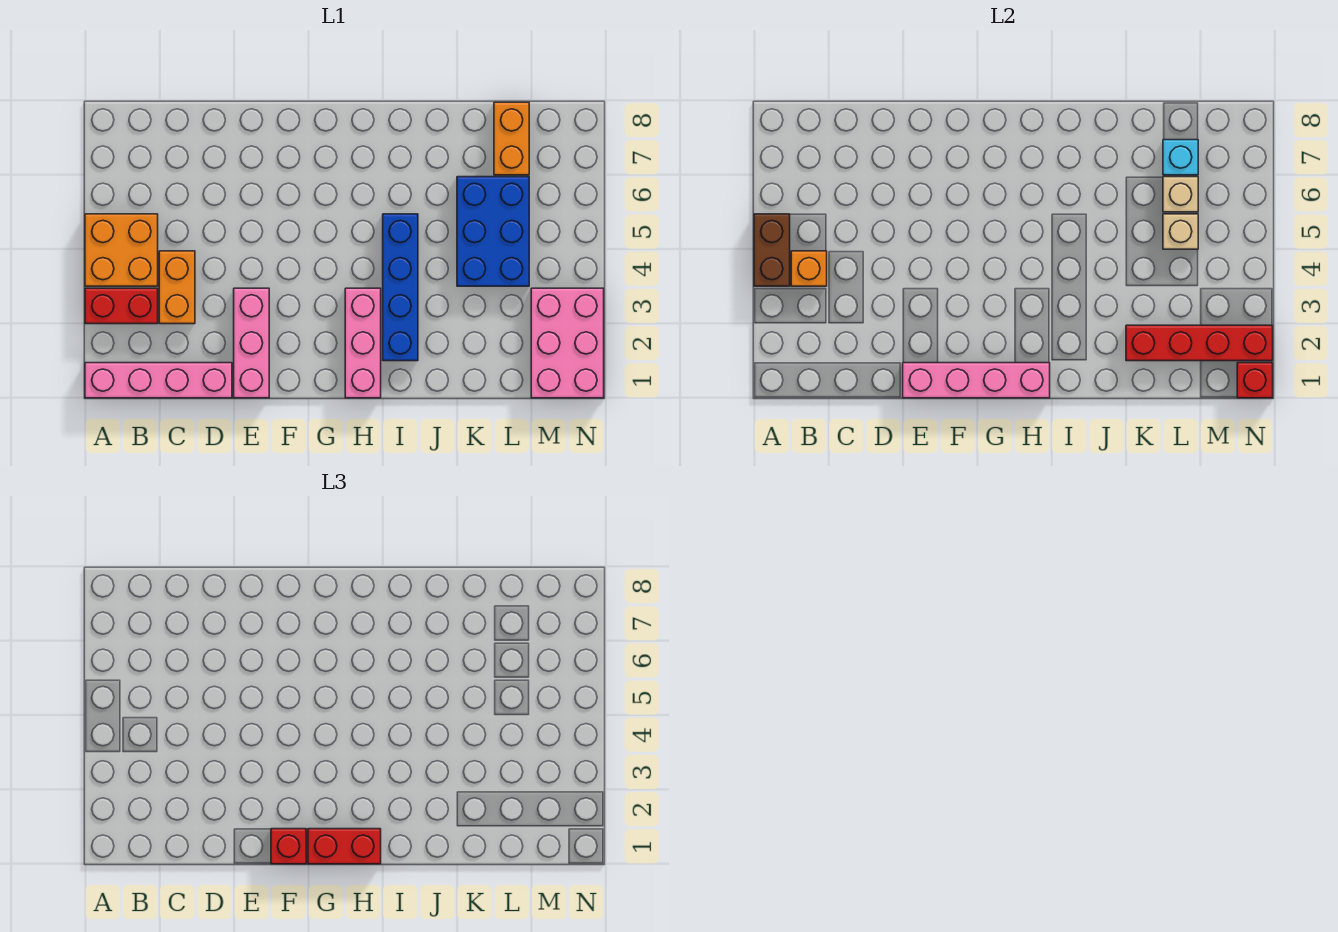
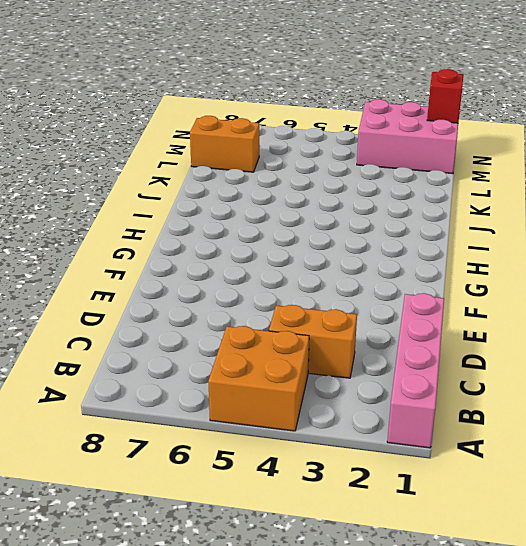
none -> red 1x2 brick [85,288,158,324]
none -> pink 1x3 brick [234,288,269,398]
none -> pink 1x3 brick [345,288,381,398]

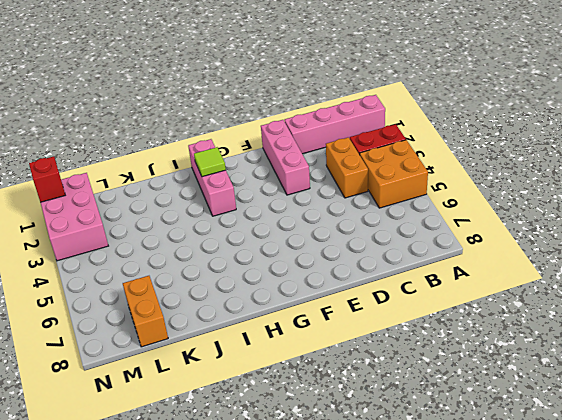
lime 1x1 tile [194,147,226,177] -> none
none -> blue 1x4 brick [383,214,418,361]
none -> blue 2x3 brick [457,177,529,286]
none -> brown 1x2 brick [754,214,790,286]

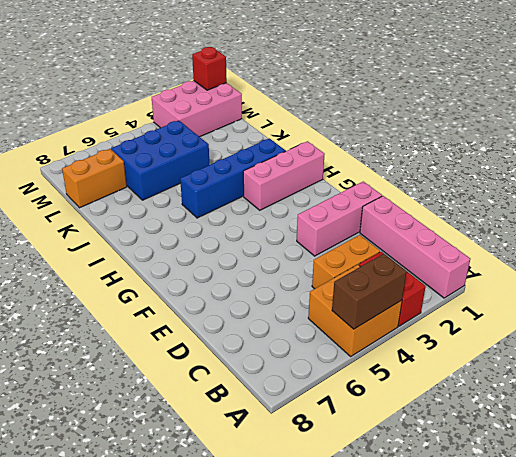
none -> orange 1x1 brick [791,251,827,286]
none -> pink 1x4 brick [903,363,1050,398]
none -> red 1x4 brick [1126,325,1273,361]

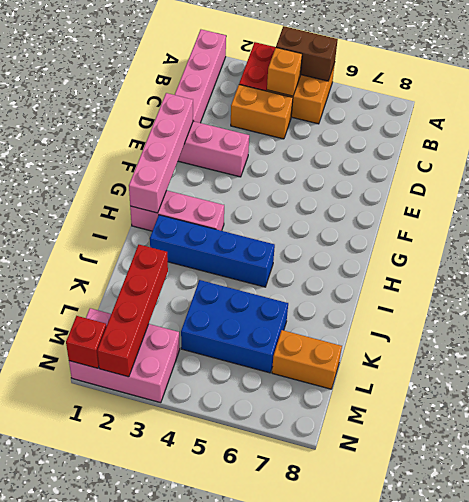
none -> tan 1x1 brick [1163,214,1198,249]
none -> tan 1x1 brick [1163,177,1198,212]
none -> cyan 1x1 brick [1163,140,1198,175]

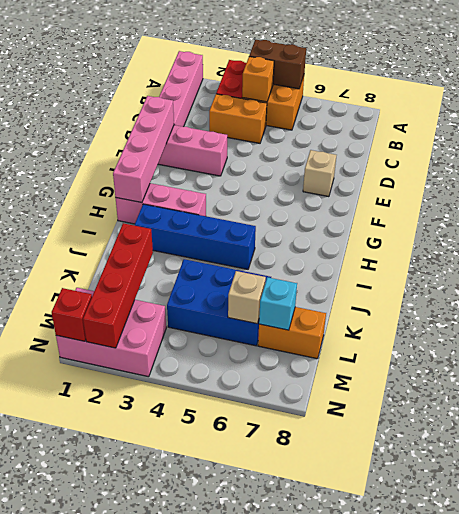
tan 1x1 brick [303,150,336,197] -> tan 1x1 brick moved to [1163,214,1198,249]
none -> red 1x1 brick [271,829,306,864]
none -> red 1x2 brick [308,829,381,864]

